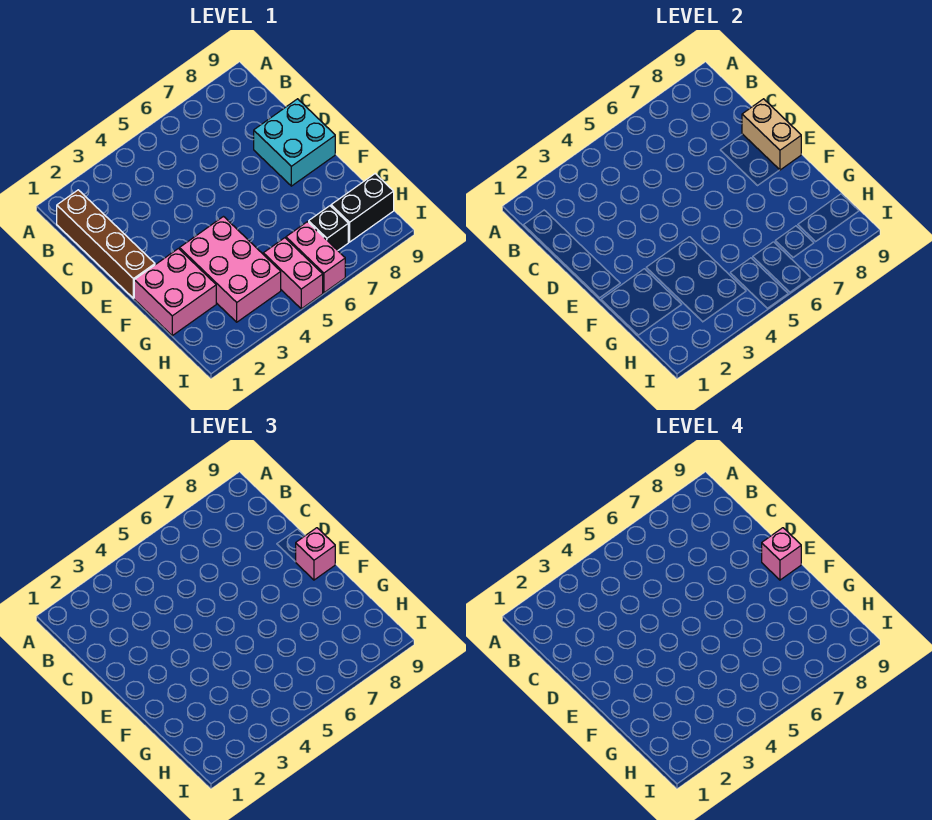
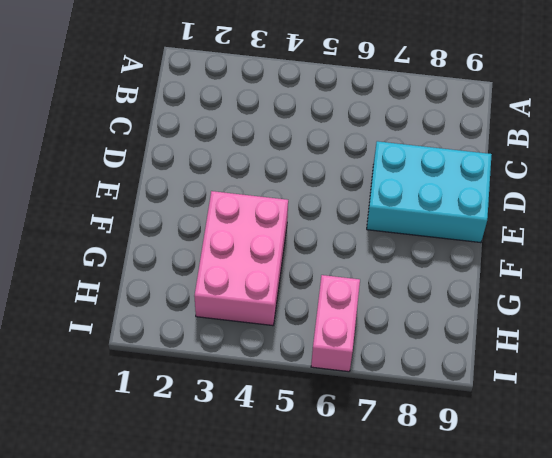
cyan 2x3 brick [367,141,492,243] -> cyan 2x2 brick [254,99,335,186]
none -> brown 1x4 brick [57,190,155,298]
none -> pink 2x2 brick [134,249,216,336]

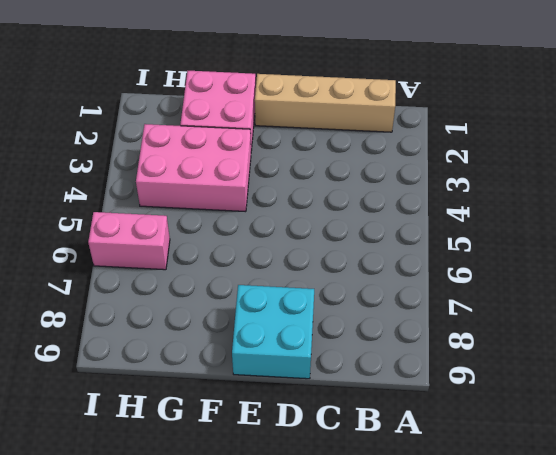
tan 1x4 brick [255,74,396,132] -> brown 1x4 brick [57,190,155,298]
none -> pink 1x2 brick [263,238,323,309]
none -> black 1x1 brick [309,206,348,250]

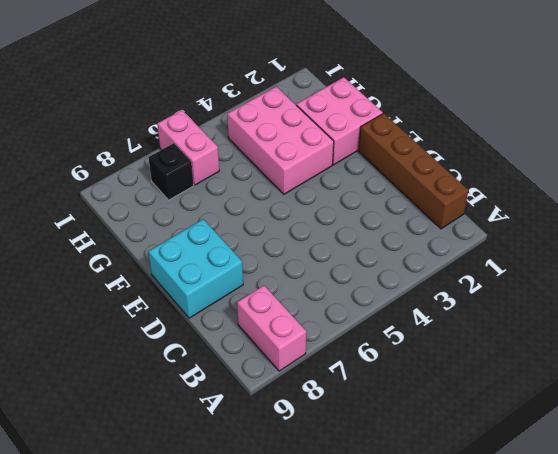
pink 1x2 brick [237,286,306,371] -> pink 1x2 brick moved to [263,238,323,309]
none -> black 1x2 brick [331,174,394,242]
none -> tan 1x2 brick [742,99,801,170]

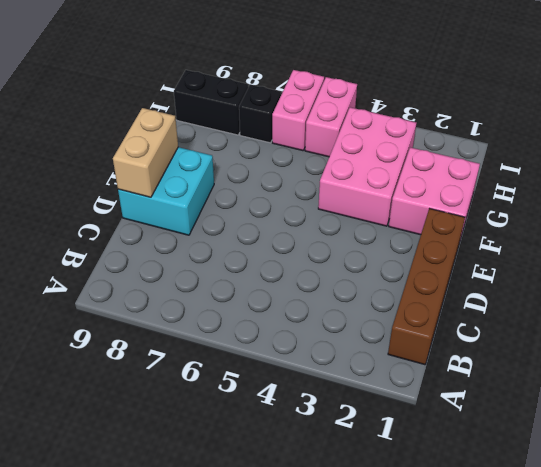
none -> pink 1x1 brick [296,528,335,580]
none -> pink 1x1 brick [762,528,801,580]

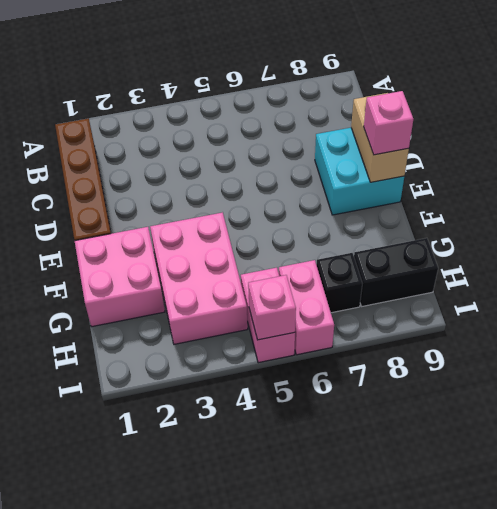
pink 1x1 brick [248,275,296,340] -> pink 1x1 brick moved to [762,528,801,580]

